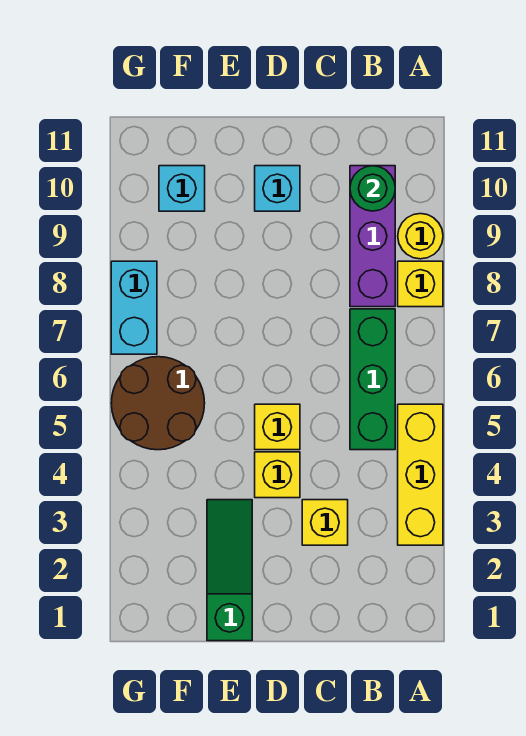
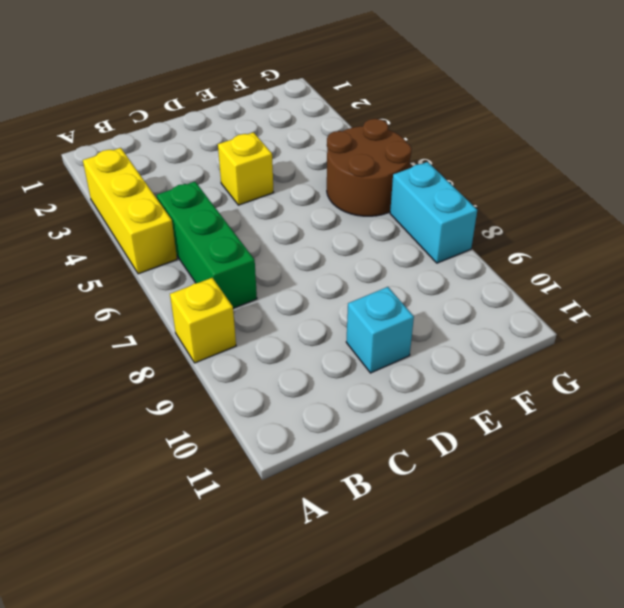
none -> yellow 1x1 round brick [398,214,443,259]
none -> purple 1x3 brick [350,166,395,307]
none -> yellow 1x1 brick [302,500,348,545]

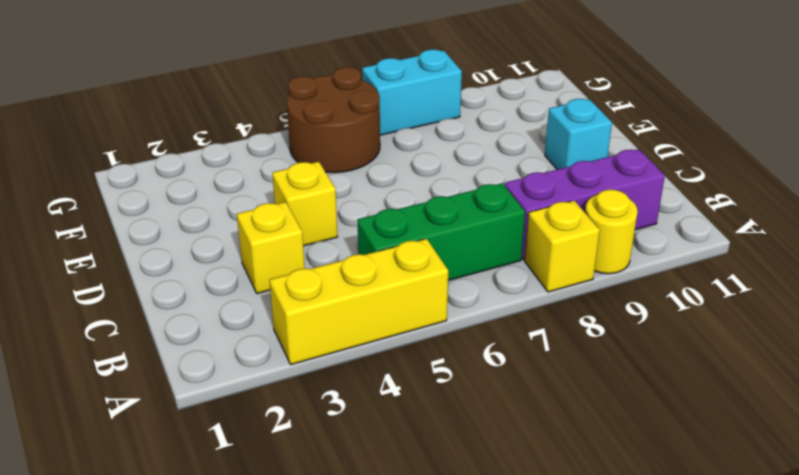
none -> yellow 1x1 brick [255,404,300,450]
none -> green 1x3 slope [207,500,252,641]
none -> cyan 1x1 brick [159,166,205,211]

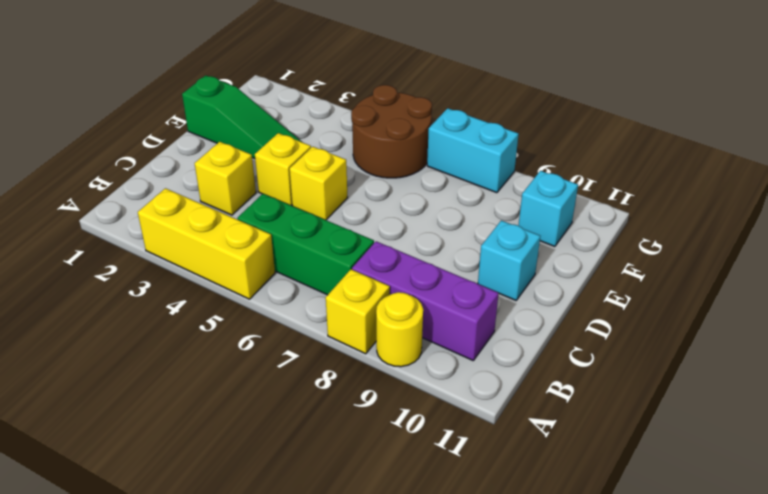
none -> green 1x1 round brick [350,166,395,211]

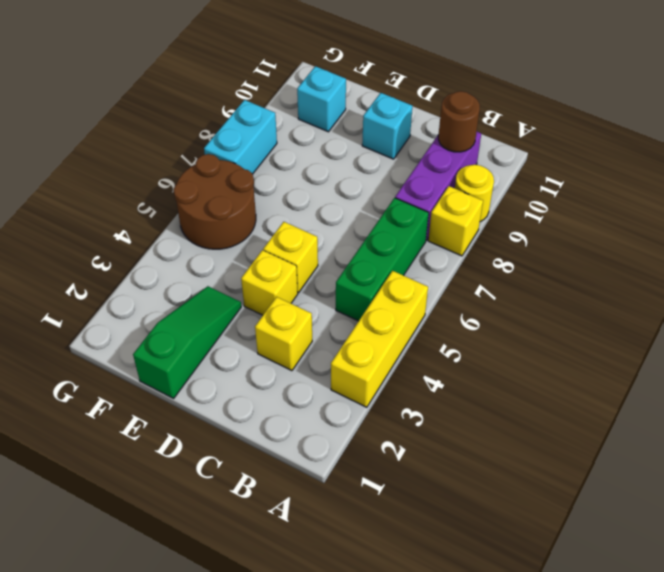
brown 1x1 round brick [438,91,480,152] -> green 1x1 round brick [350,166,395,211]

